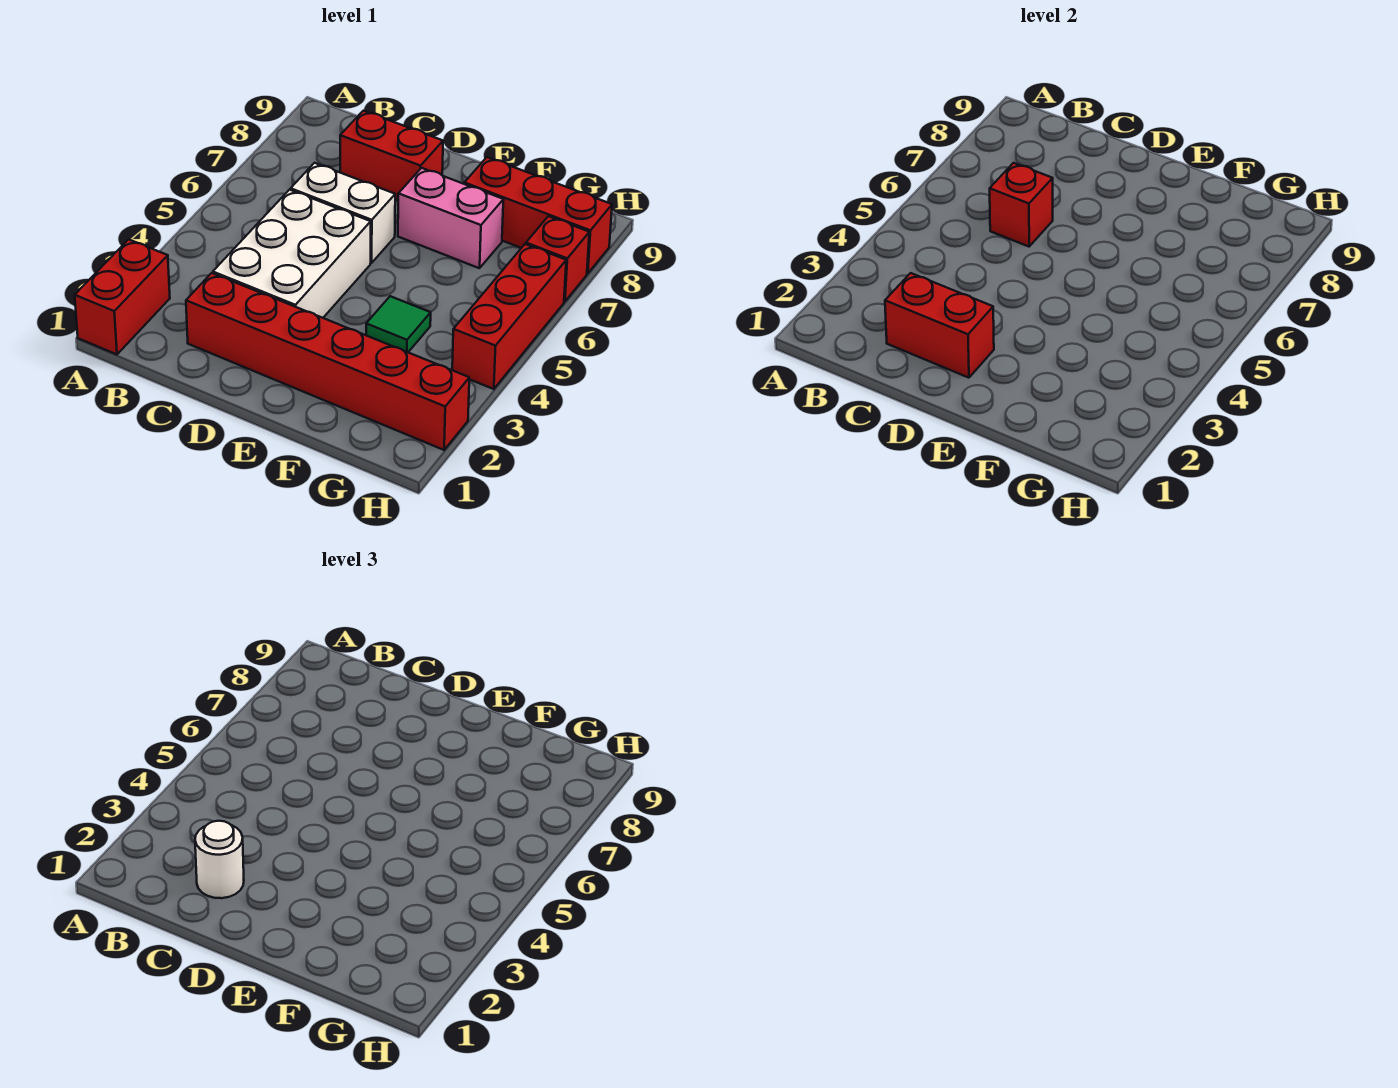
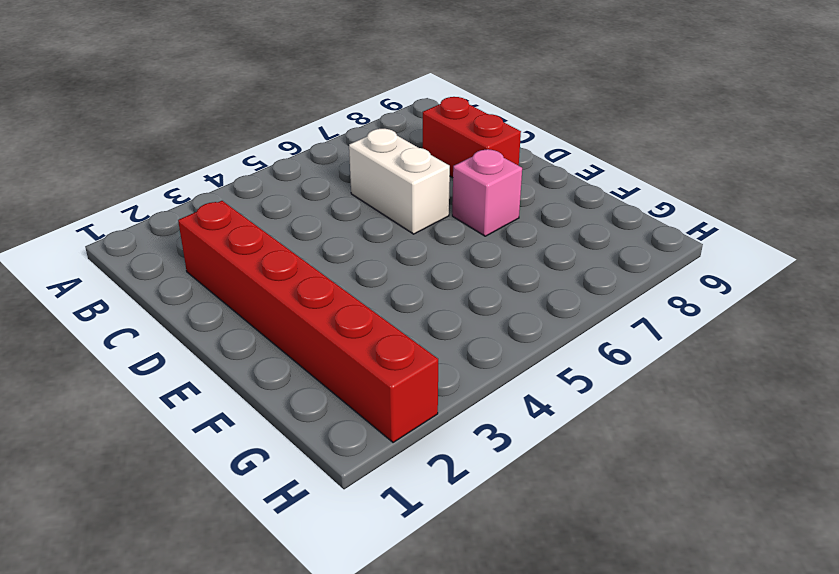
pink 1x1 brick [452,149,522,236] -> pink 1x2 brick [398,168,504,268]
none -> red 1x2 brick [75,239,170,354]
none -> white 2x3 brick [213,190,371,318]
none -> green 1x1 tile [366,296,431,352]

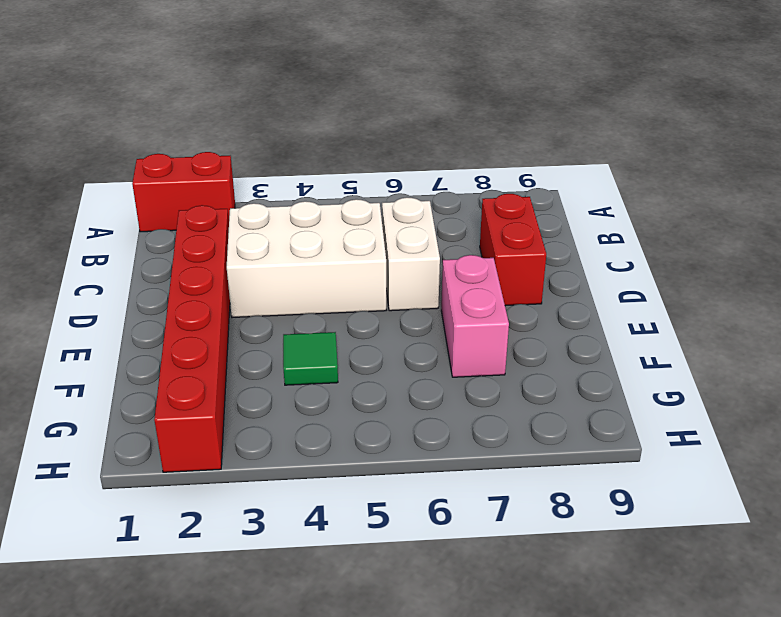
none -> red 1x3 brick [464,157,612,274]
none -> red 1x3 brick [452,244,566,389]
none -> red 1x1 brick [526,216,589,302]

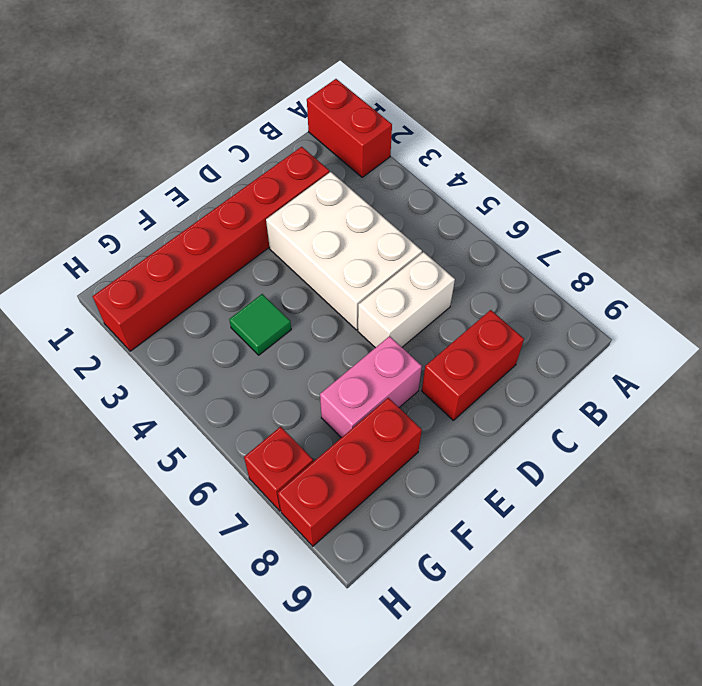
none -> red 1x3 brick [452,244,566,389]
none -> red 1x2 brick [885,273,994,378]
none -> red 1x1 brick [990,163,1053,247]

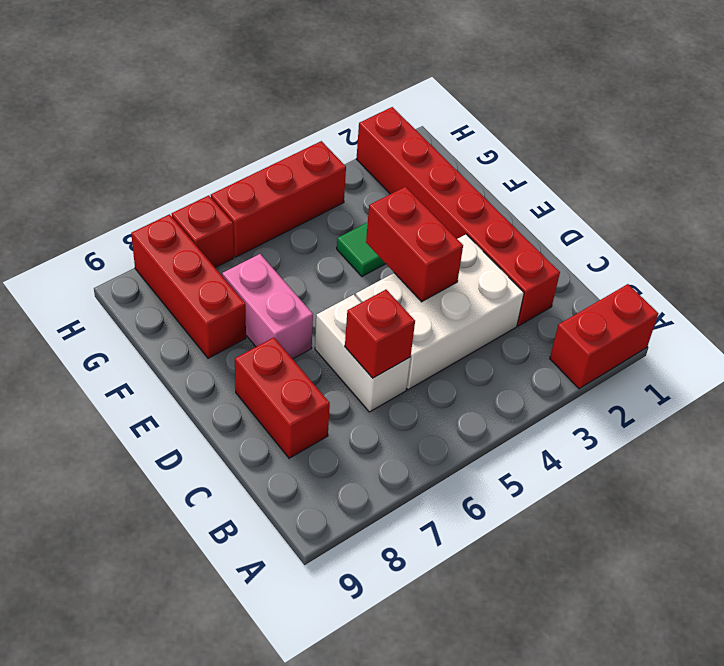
red 1x2 brick [366,187,463,302] -> red 1x2 brick moved to [885,273,994,378]
none -> white 1x1 round brick [195,821,244,898]

